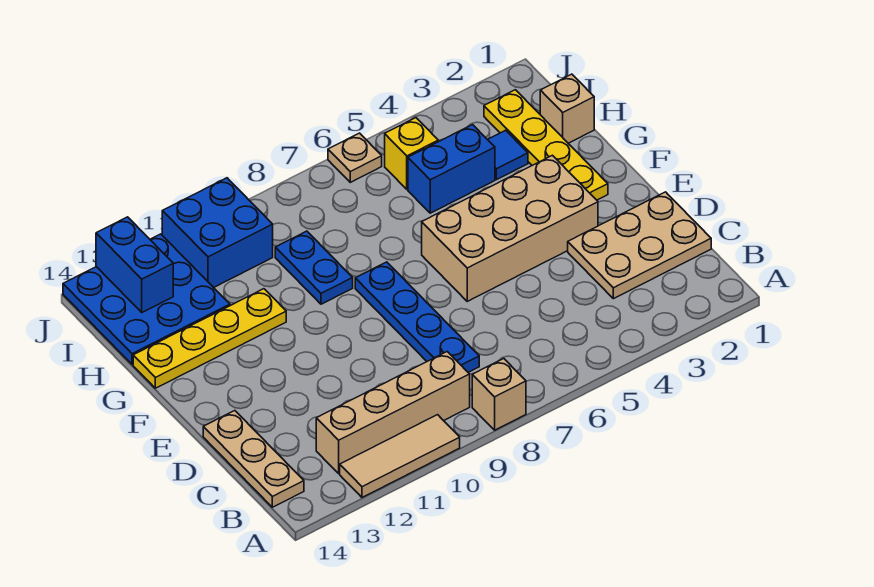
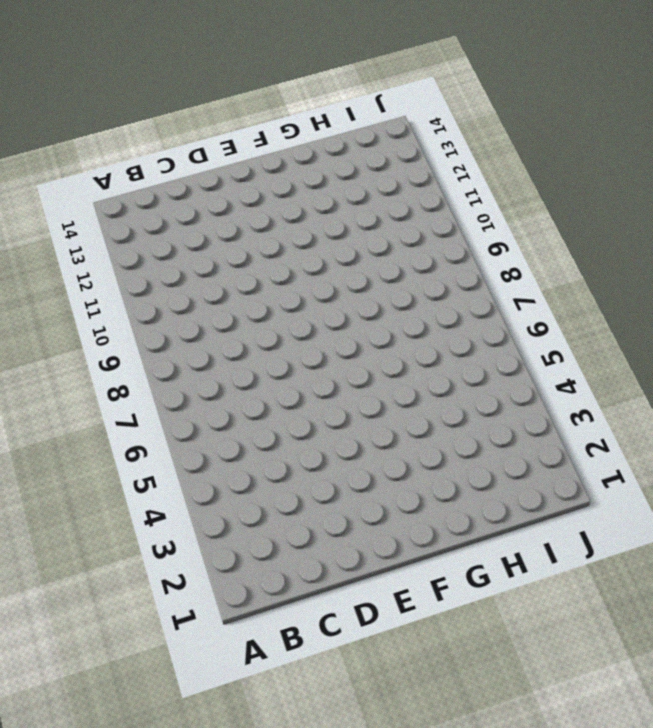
none -> tan 1x1 brick [472,358,526,430]
none -> tan 1x3 tile [340,415,460,497]
none -> tan 1x4 brick [316,352,470,473]

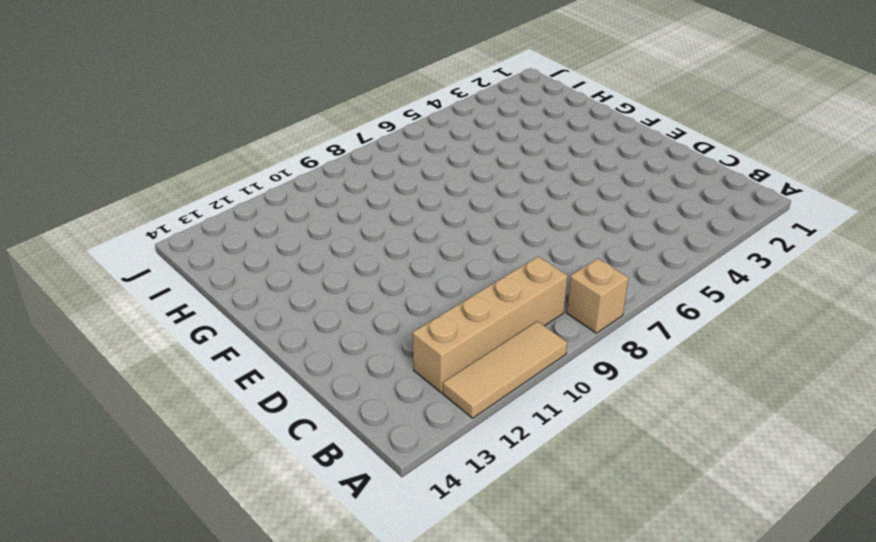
none -> tan 1x3 plate [203,411,304,507]
none -> tan 2x3 plate [568,192,711,299]
none -> blue 1x4 plate [355,262,479,372]

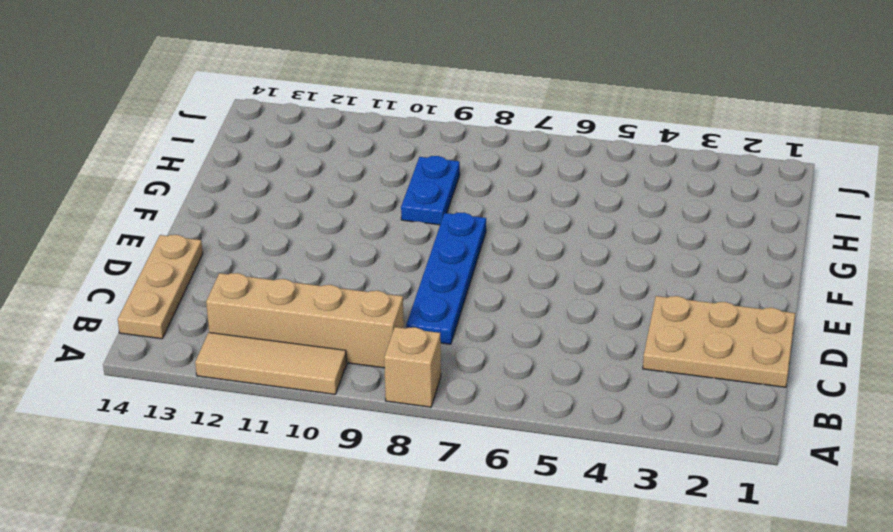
none -> tan 2x4 brick [422,155,598,301]
none -> yellow 1x4 plate [484,90,608,200]
none -> yellow 1x4 plate [133,289,286,388]

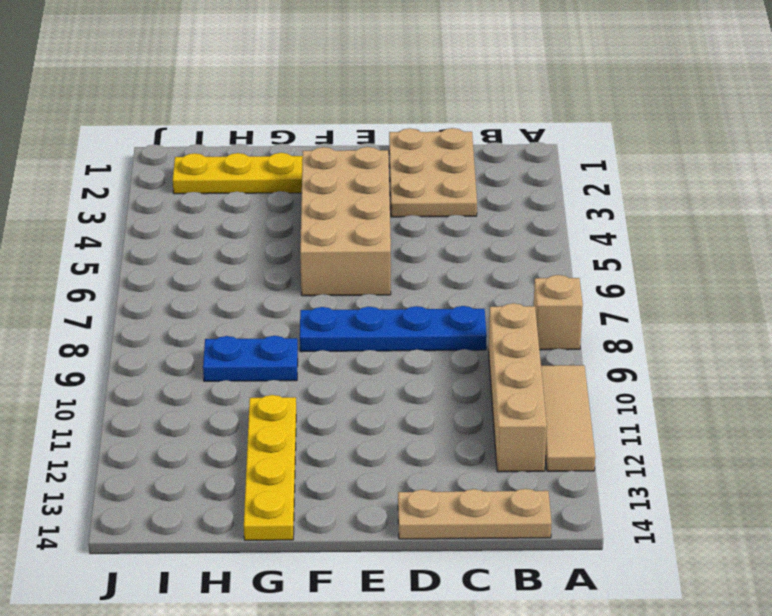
none -> tan 1x1 brick [540,74,594,143]
none -> blue 1x1 tile [487,130,528,180]
none -> blue 1x2 brick [408,125,495,213]

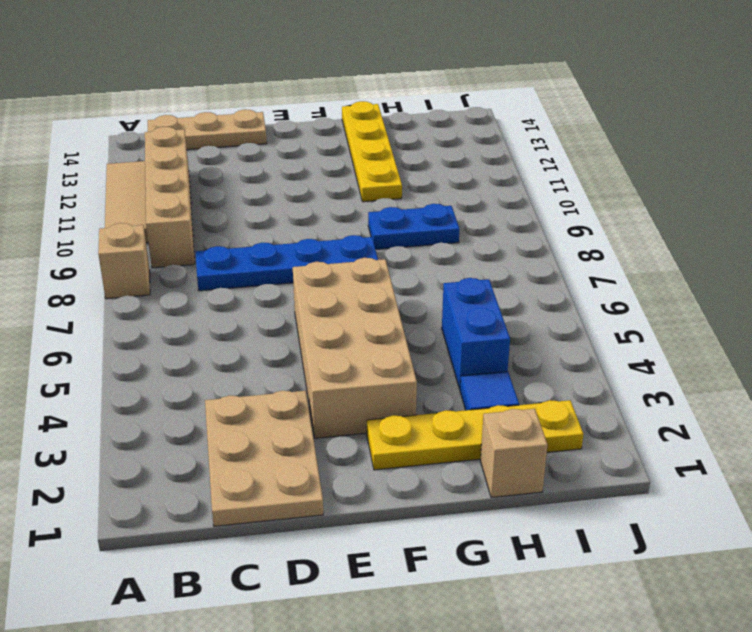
none -> blue 3x3 plate [63,234,230,364]
none -> yellow 1x1 brick [385,118,438,189]
none -> blue 2x2 brick [162,178,273,288]

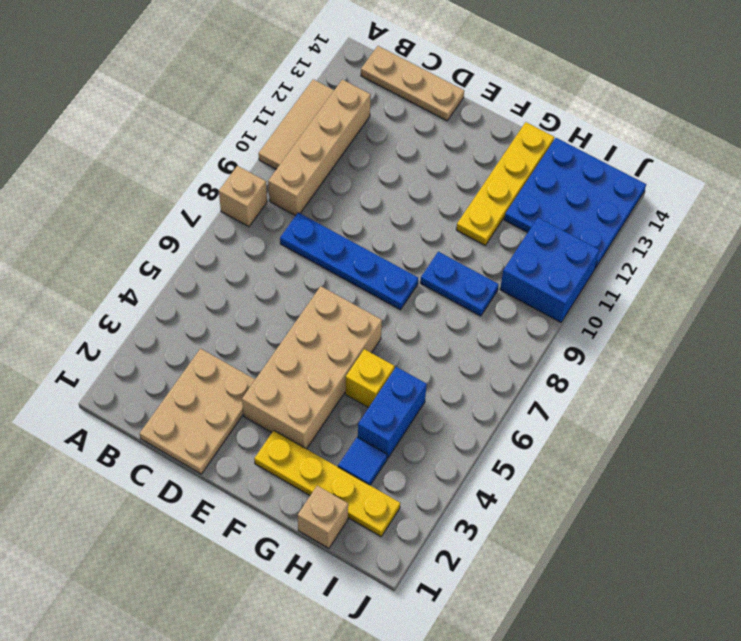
yellow 1x1 brick [345,349,395,408] -> yellow 1x1 brick moved to [385,118,438,189]
none -> tan 1x1 plate [328,133,382,182]
none -> blue 1x2 brick [96,217,173,312]

